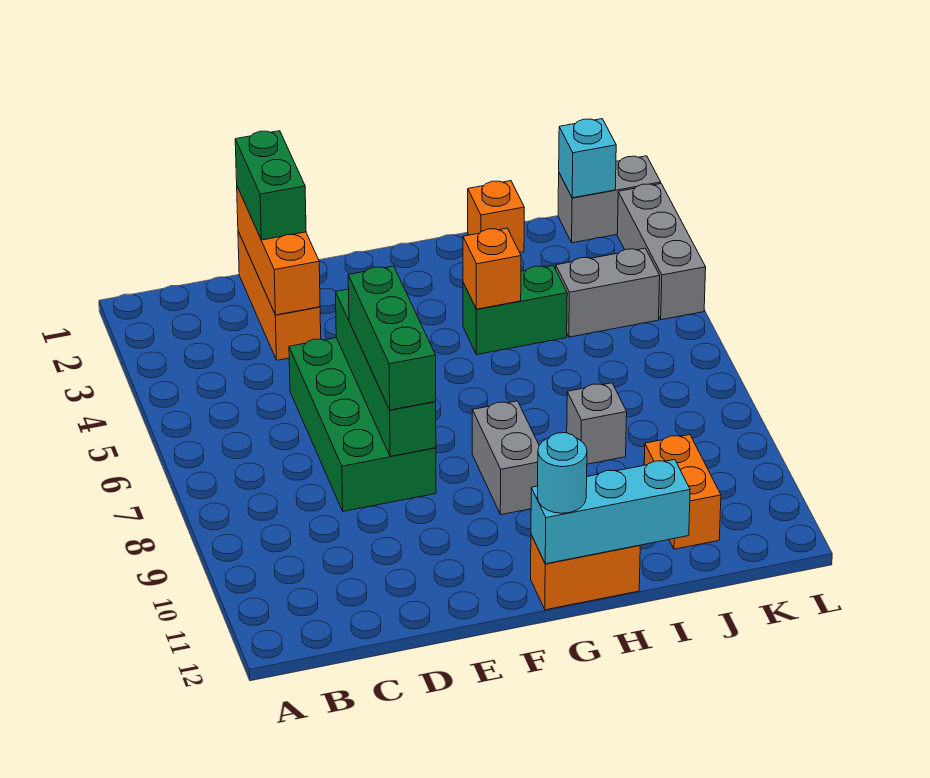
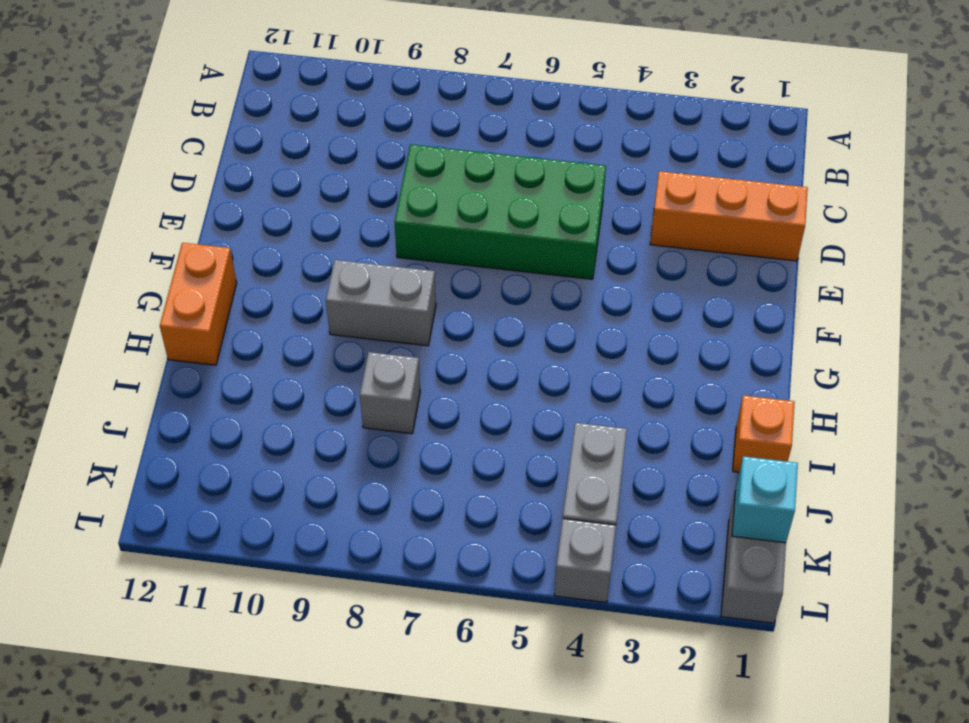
grey 1x1 brick [554,519,616,603] -> grey 1x3 brick [617,184,706,320]
none -> green 1x2 brick [463,265,567,355]
none -> orange 1x2 brick [644,435,721,549]
none -> orange 1x3 brick [237,187,320,315]

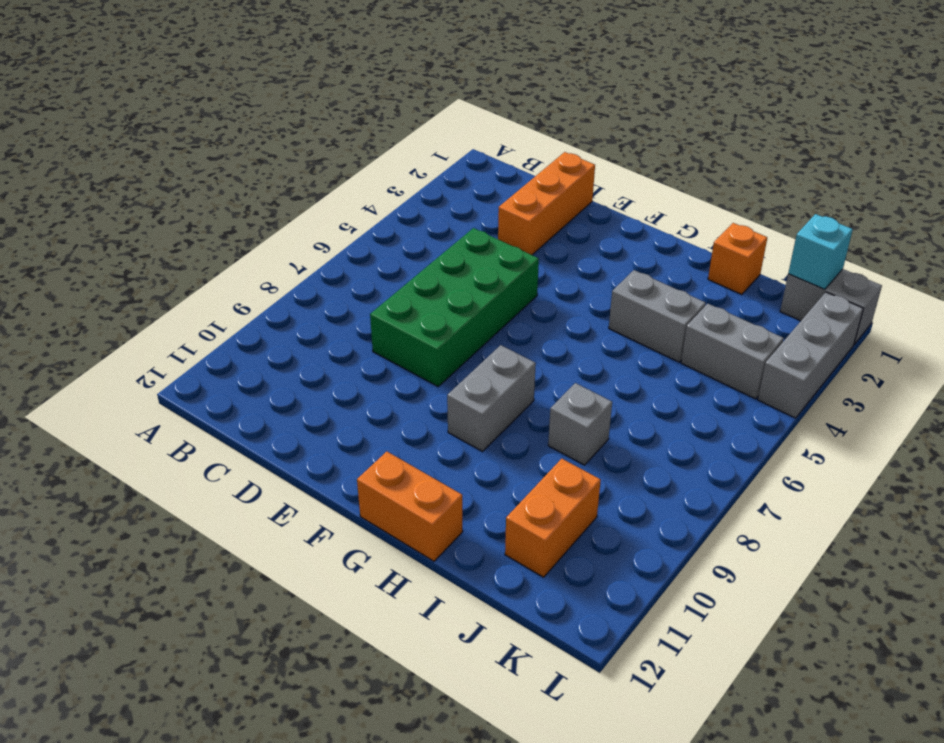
grey 1x2 brick [609,270,706,362] -> green 1x2 brick [463,265,567,355]
none -> orange 1x3 brick [237,187,320,315]
none -> green 1x4 brick [336,289,436,456]
none -> cyan 1x3 brick [531,460,690,564]

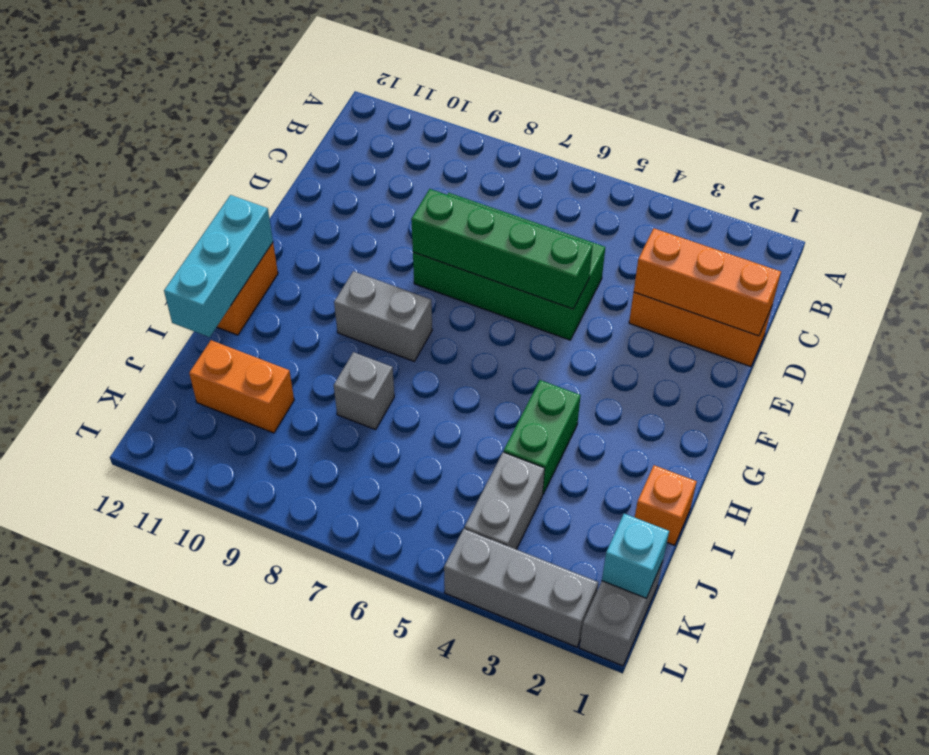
none -> orange 1x1 brick [463,228,521,309]
none -> green 1x2 brick [235,131,306,240]
none -> green 1x3 brick [348,266,436,410]

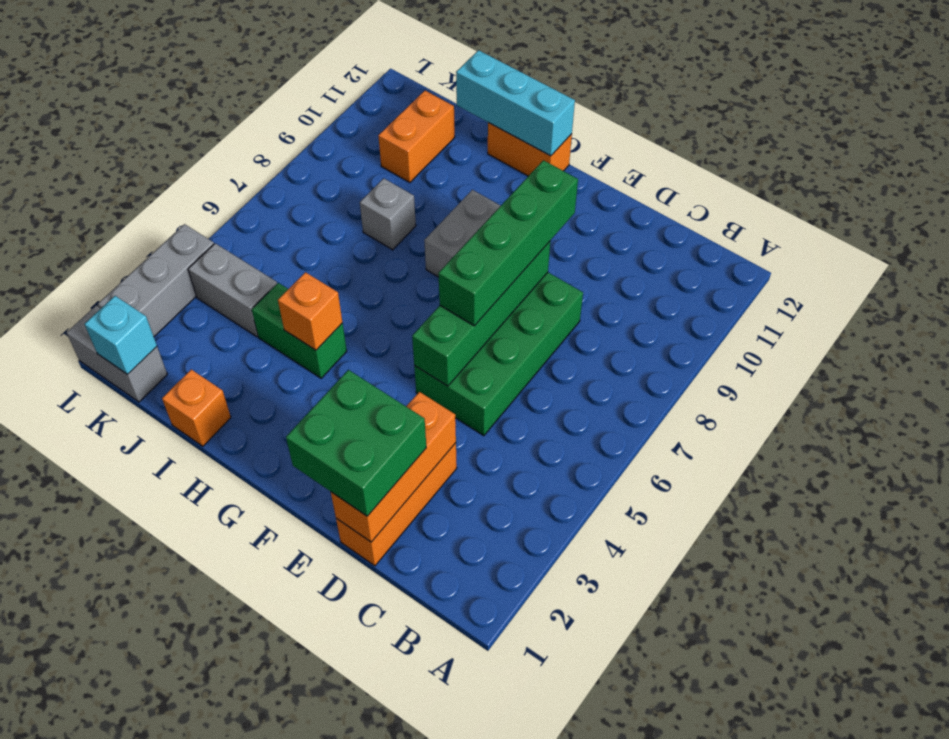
green 2x2 brick [286,370,426,516] -> green 1x2 brick [235,131,306,240]
green 1x4 brick [438,160,578,326] -> green 1x3 brick [348,266,436,410]
none -> cyan 1x1 round brick [537,433,587,513]

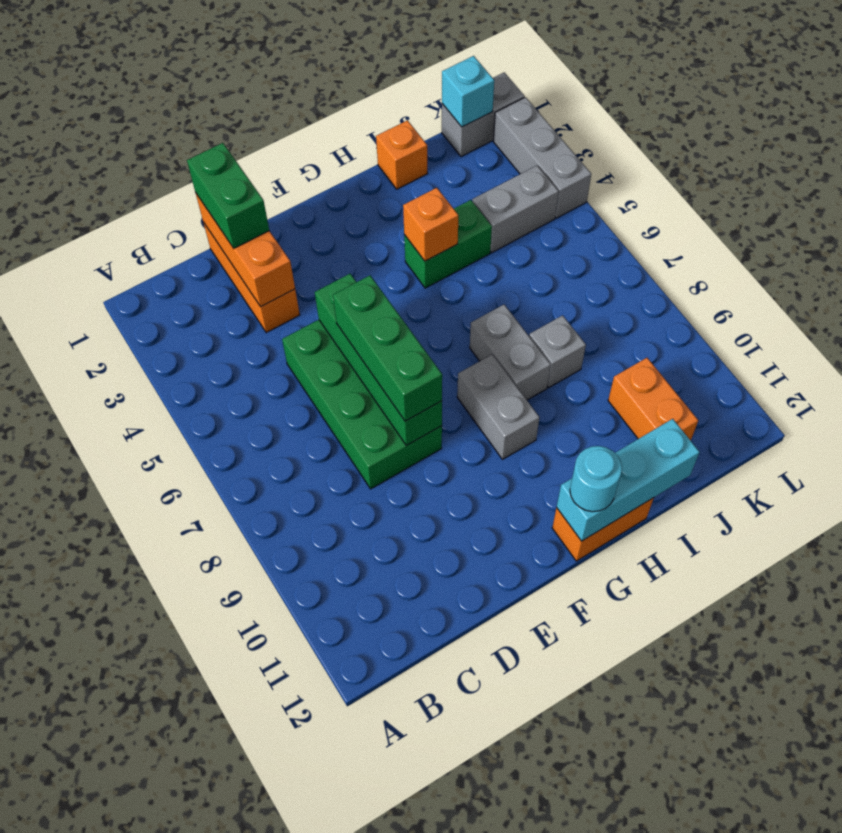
grey 1x2 brick [470,305,551,400] -> none

